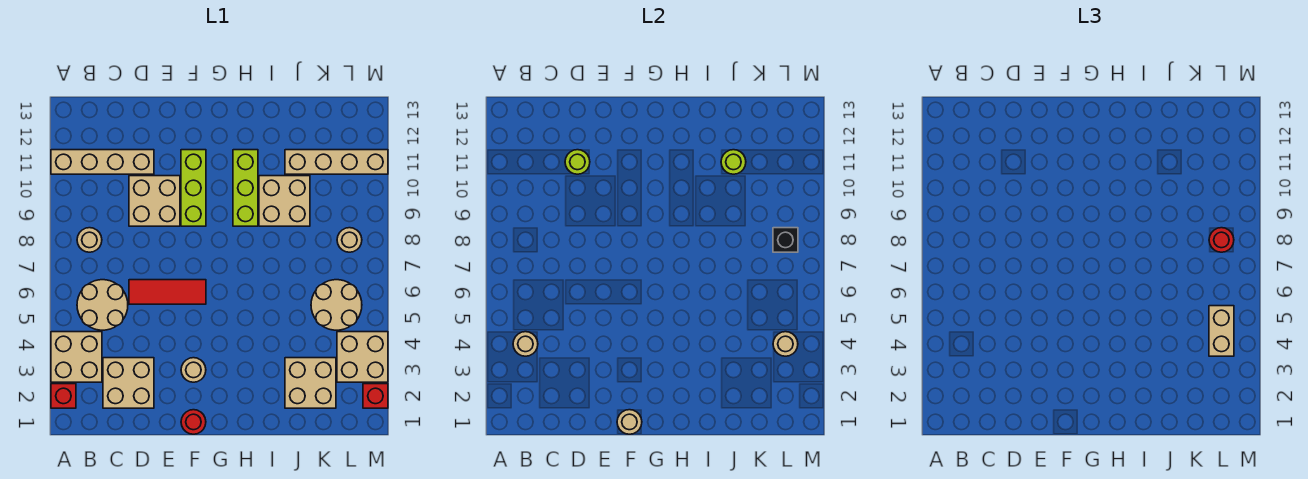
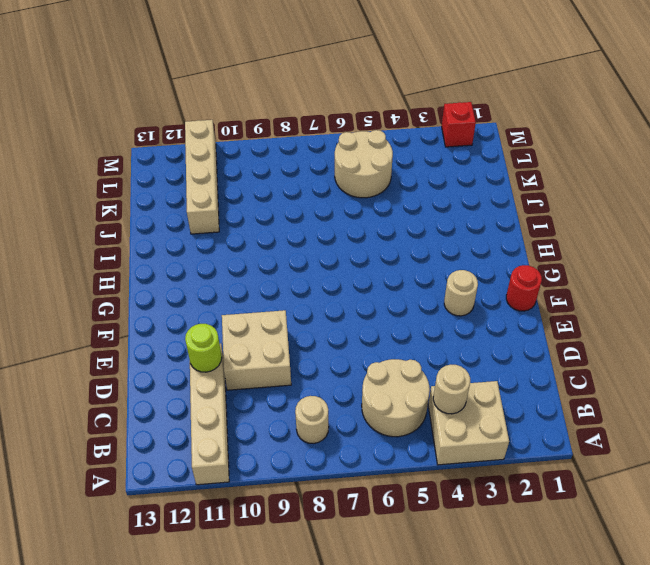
none -> red 1x1 brick [51,384,76,408]
none -> tan 2x2 brick [103,358,154,408]
none -> red 1x3 tile [129,280,206,304]

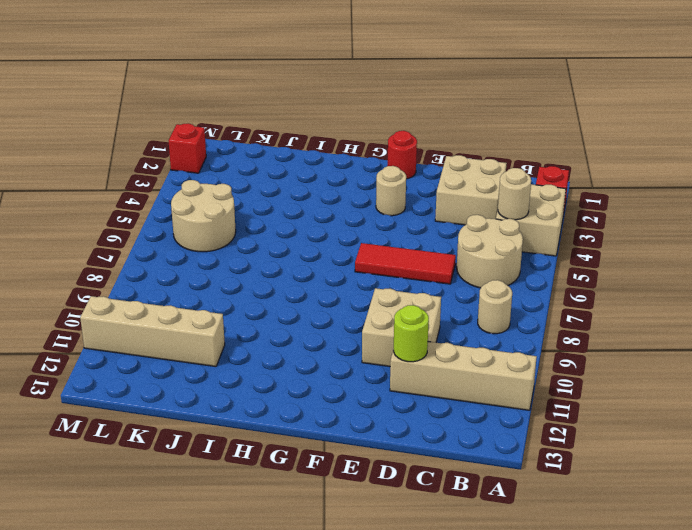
none -> lime 1x3 brick [181,150,206,226]
none -> lime 1x3 brick [233,150,258,226]
none -> tan 2x2 brick [259,176,310,226]

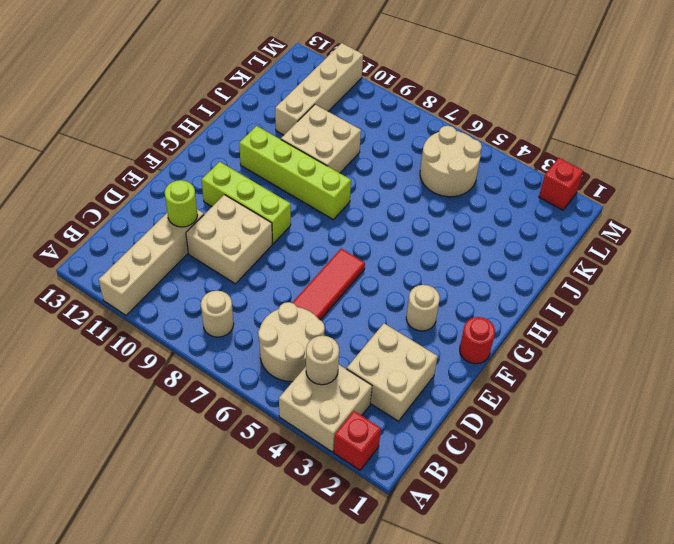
lime 1x4 brick [239,126,351,219] -> lime 1x3 brick [233,150,258,226]
none -> tan 2x2 brick [285,358,336,408]
none -> tan 2x2 brick [337,332,388,382]
none -> tan 1x1 round brick [337,228,362,252]

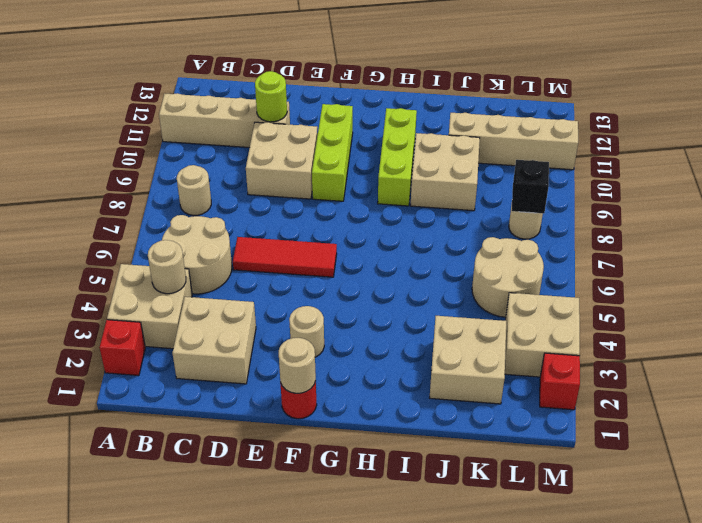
none -> lime 1x1 round brick [721,150,746,174]
none -> tan 1x1 round brick [773,332,798,356]
none -> tan 1x2 brick [1209,306,1234,356]

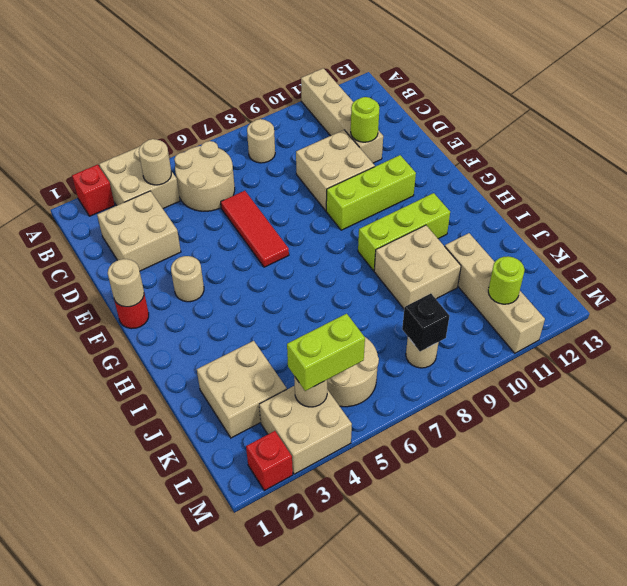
lime 1x2 brick [287,314,365,391] -> tan 1x2 brick [1209,306,1234,356]
lime 1x1 round brick [488,256,525,304] -> lime 1x1 round brick moved to [721,150,746,174]
none -> red 1x1 round brick [1209,228,1234,252]

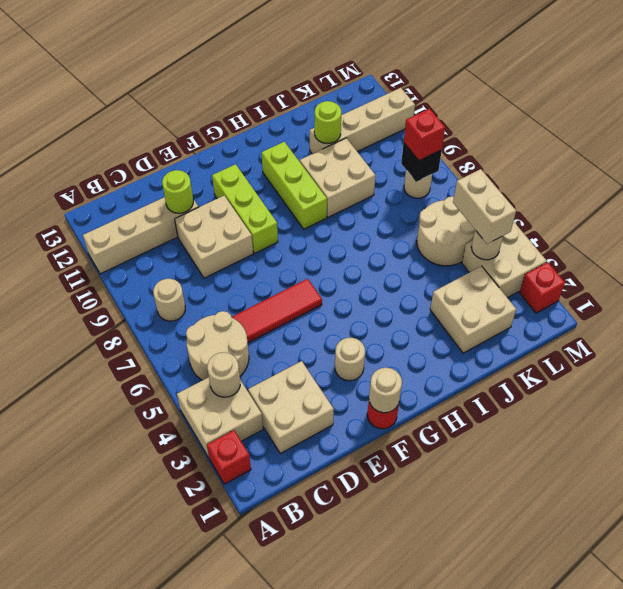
red 1x1 brick [404,109,445,161] -> red 1x1 round brick [1209,228,1234,252]

